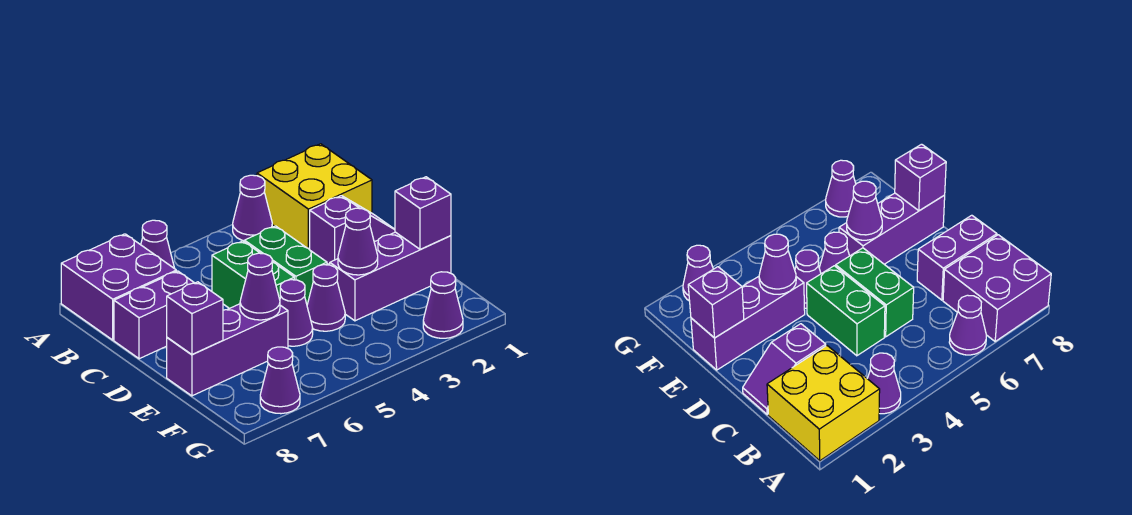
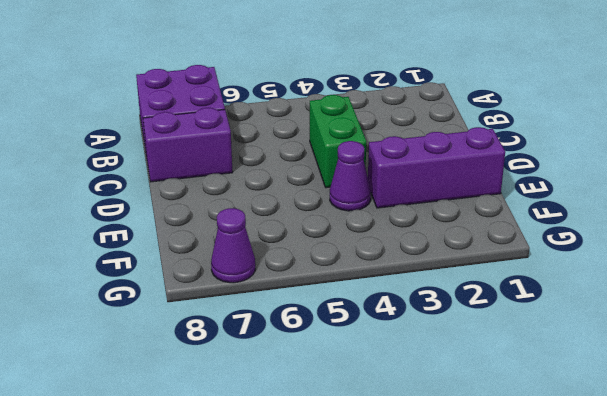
none -> yellow 2x2 brick [257,144,372,250]
none -> purple 1x1 cone [233,175,272,241]
none -> purple 1x1 cone [141,220,175,269]

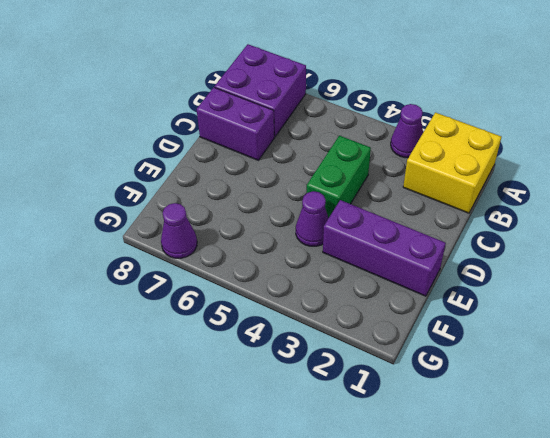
none -> purple 1x1 cone [141,220,175,269]
none -> purple 1x2 slope [310,196,395,265]
none -> green 1x2 brick [212,241,294,309]

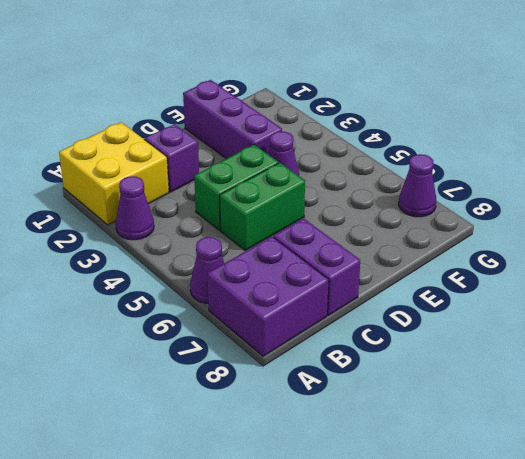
none -> purple 1x1 cone [280,280,313,346]
none -> purple 1x3 brick [167,304,288,396]
none -> purple 1x1 cone [423,272,463,338]

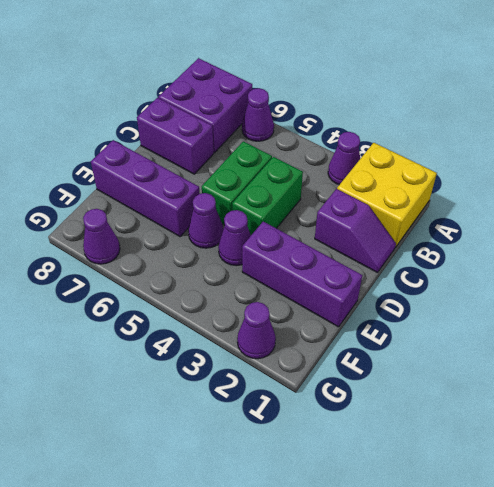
none -> purple 1x1 brick [395,177,451,250]
none -> purple 1x1 cone [338,208,378,275]
none -> purple 1x1 cone [240,253,280,320]

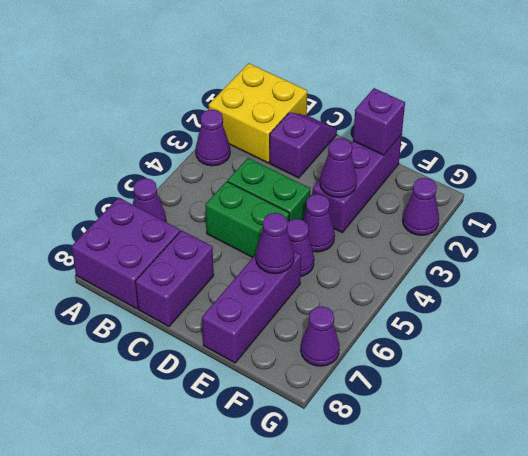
none -> purple 1x1 brick [167,282,223,355]

